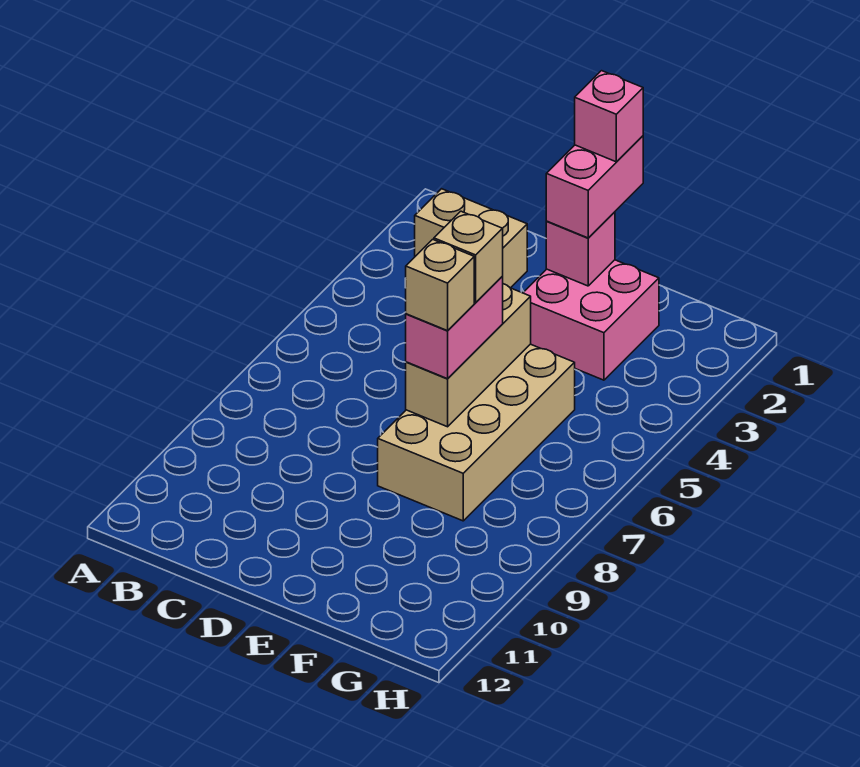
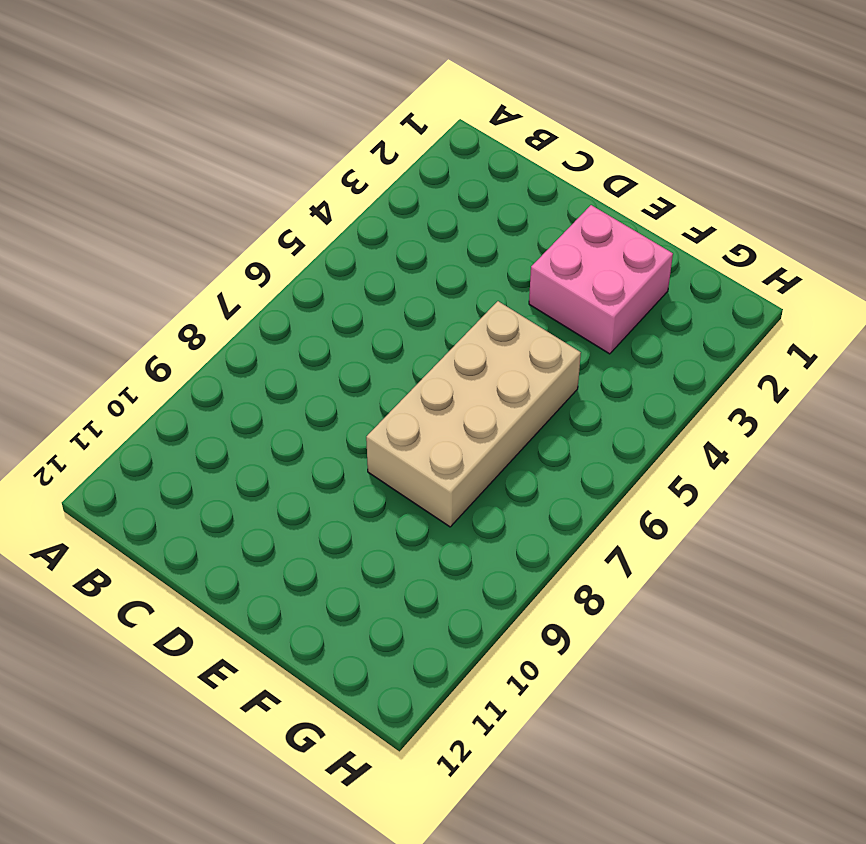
none -> tan 1x2 brick [415,189,527,288]
none -> pink 1x1 brick [546,212,615,286]

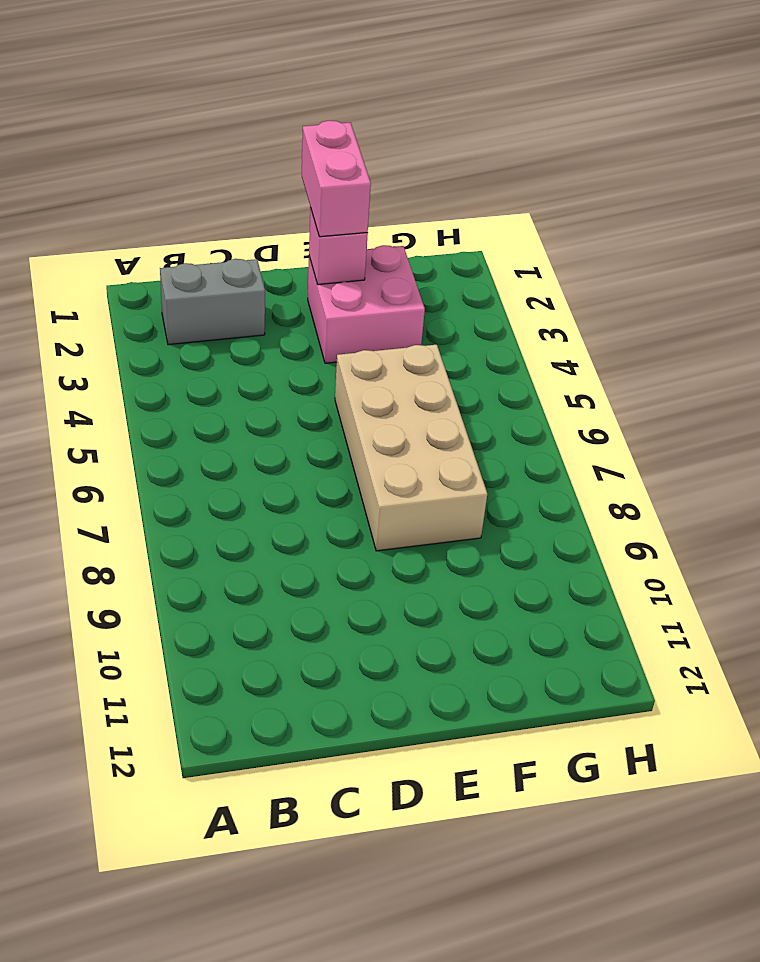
grey 1x2 brick [160,259,265,345] -> tan 1x2 brick [415,189,527,288]
none -> tan 1x3 brick [406,284,531,427]
none -> pink 1x2 brick [406,277,503,379]

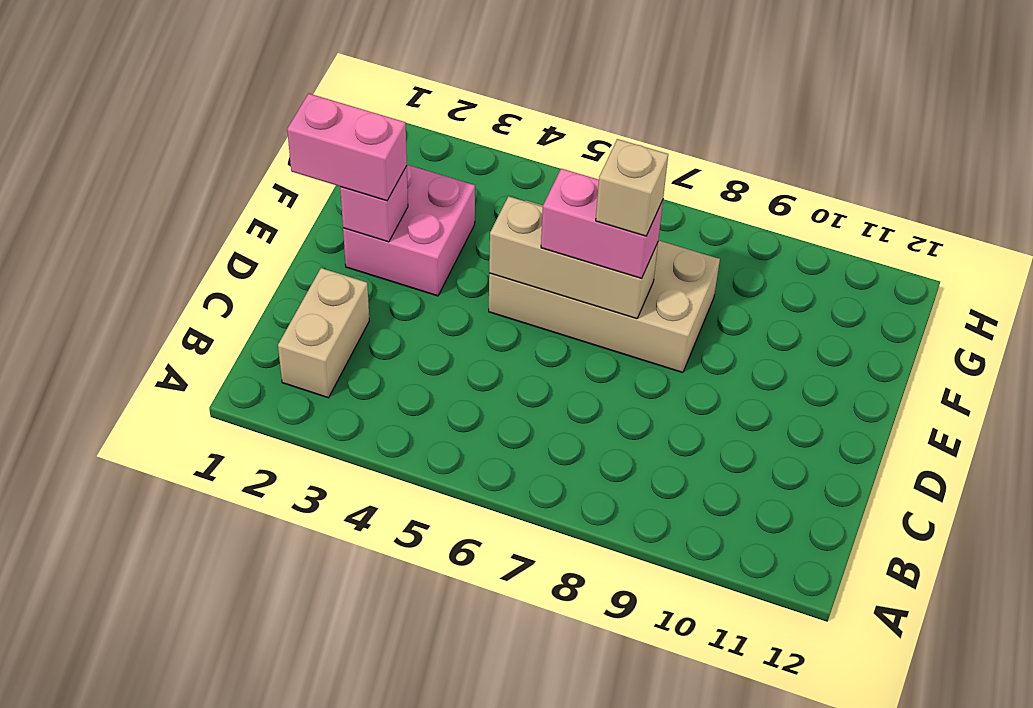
none -> pink 1x1 brick [575,71,643,162]
none -> tan 1x1 brick [434,211,503,302]

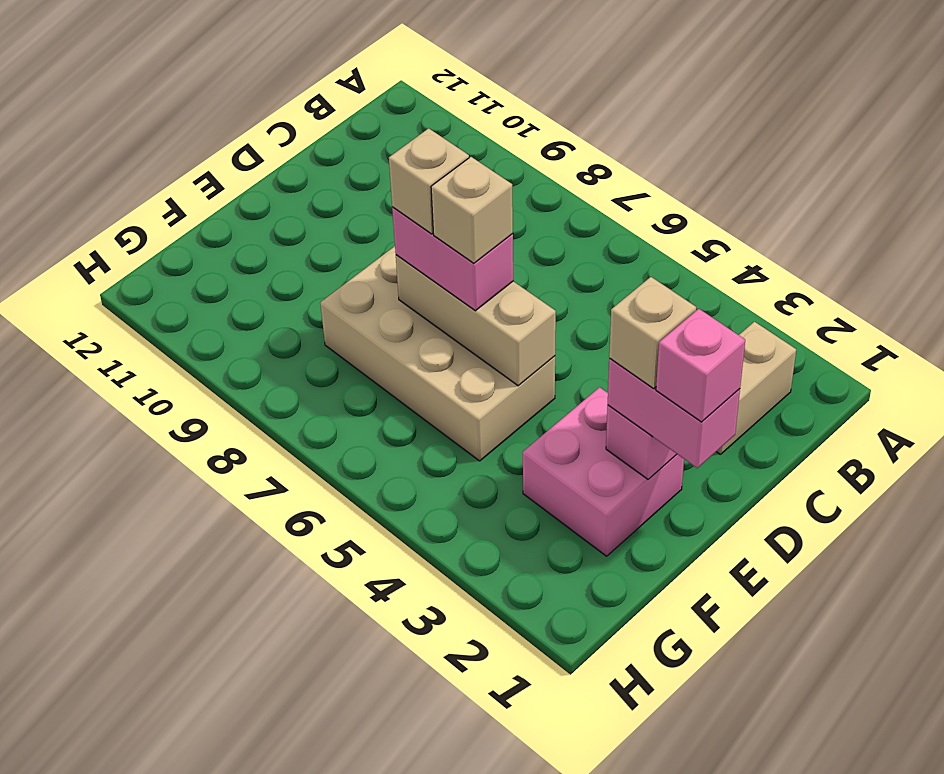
tan 1x1 brick [609,277,696,389] -> none

